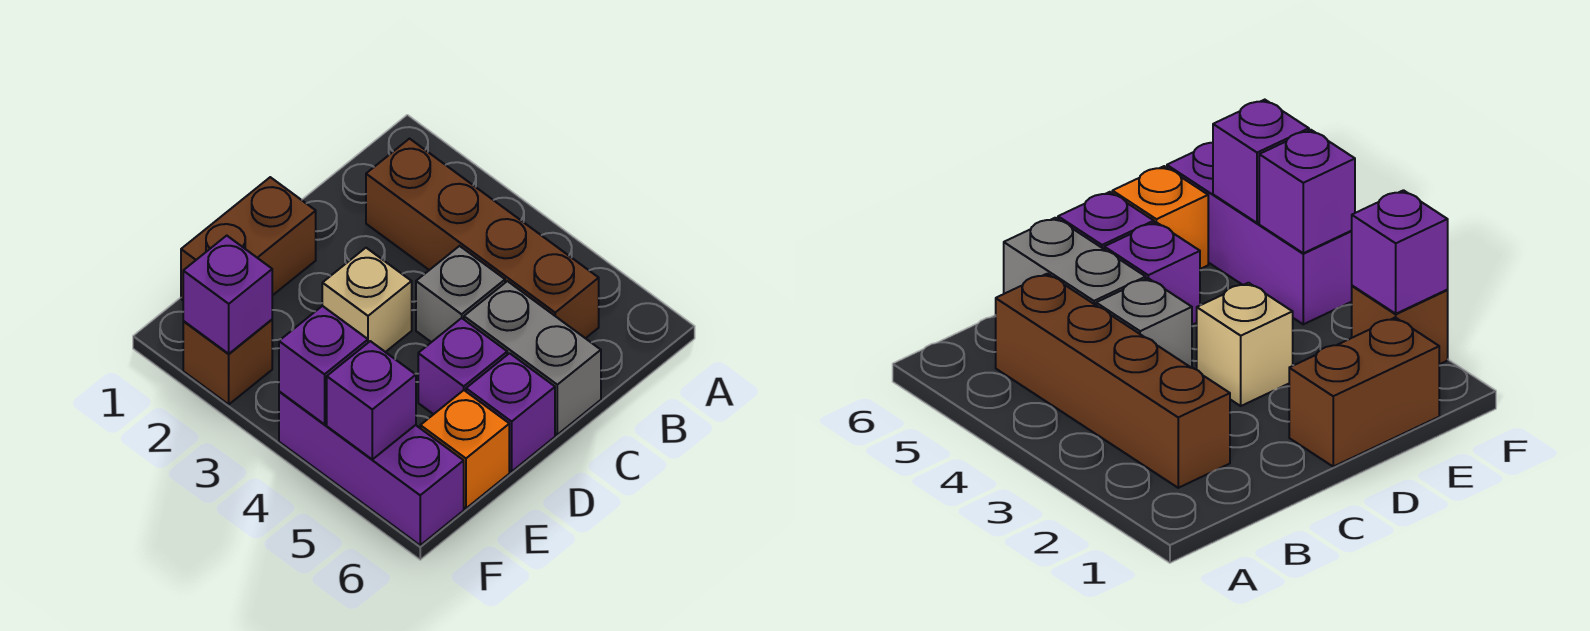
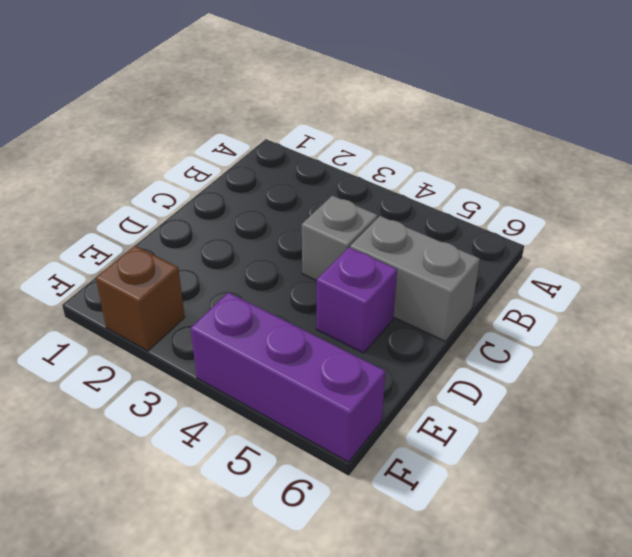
none -> brown 1x4 brick [366,139,599,338]
none -> brown 1x2 brick [181,177,316,300]
none -> tan 1x1 brick [322,248,412,352]

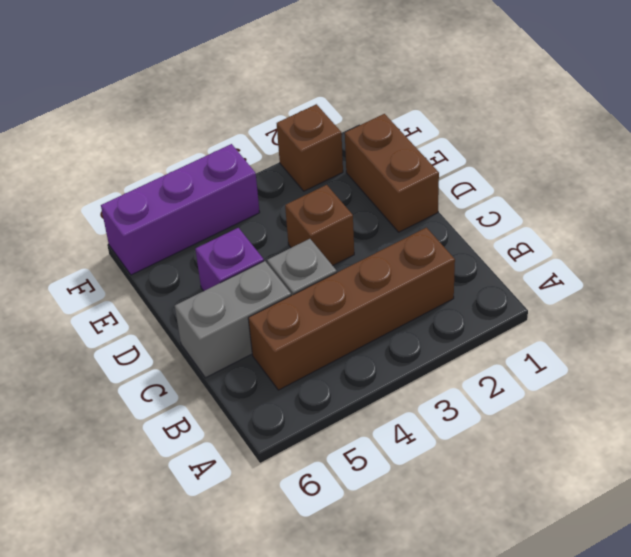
brown 1x1 brick [285,185,354,266] -> tan 1x1 brick [322,248,412,352]
none -> purple 1x1 brick [466,353,555,471]
none -> orange 1x1 brick [420,390,509,508]
none -> purple 1x1 brick [183,236,272,354]

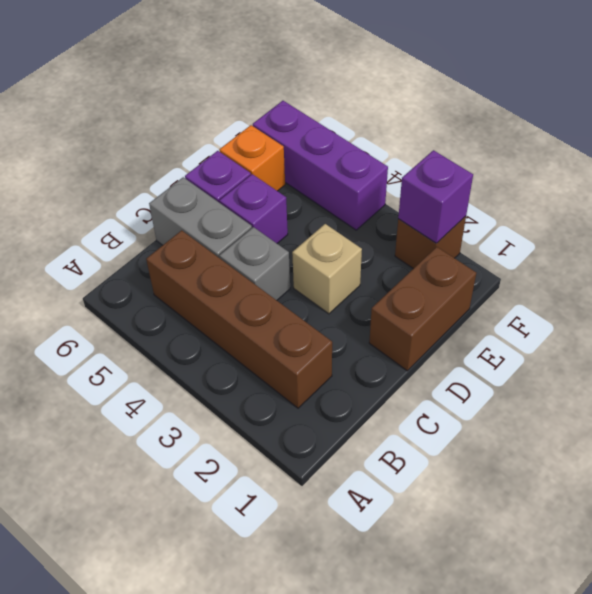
none -> purple 1x1 brick [279,306,368,424]
none -> purple 1x1 brick [327,341,416,459]

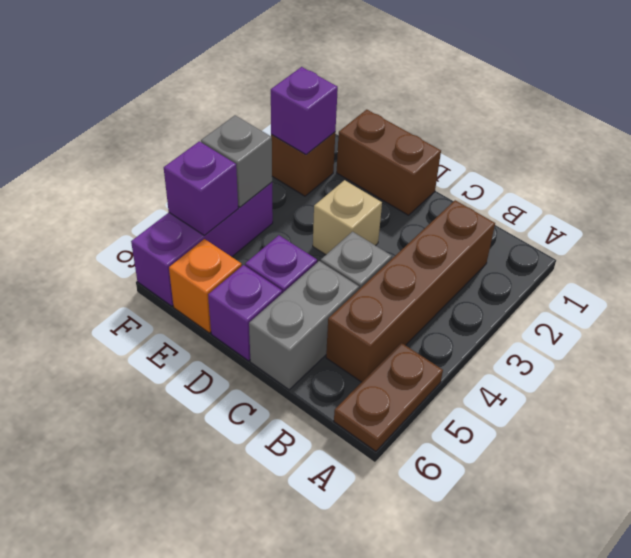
brown 1x2 plate [334,343,443,451] -> none
grey 1x1 brick [201,115,272,207] -> purple 1x1 brick [279,306,368,424]

